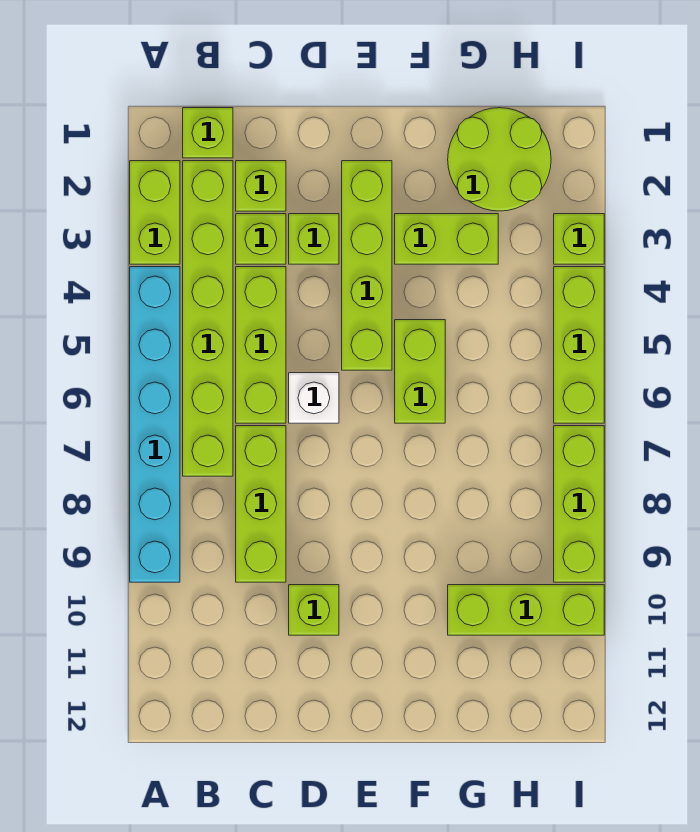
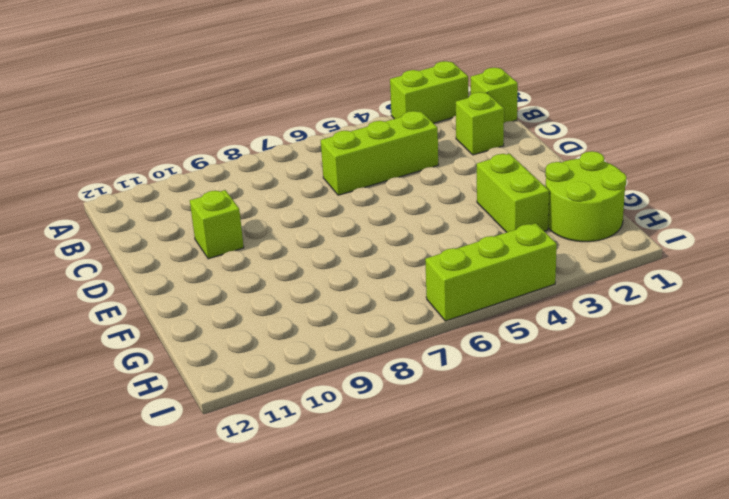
none -> cyan 1x6 brick [130,267,180,582]
none -> lime 1x6 brick [183,161,233,476]
none -> lime 1x1 brick [236,214,286,264]

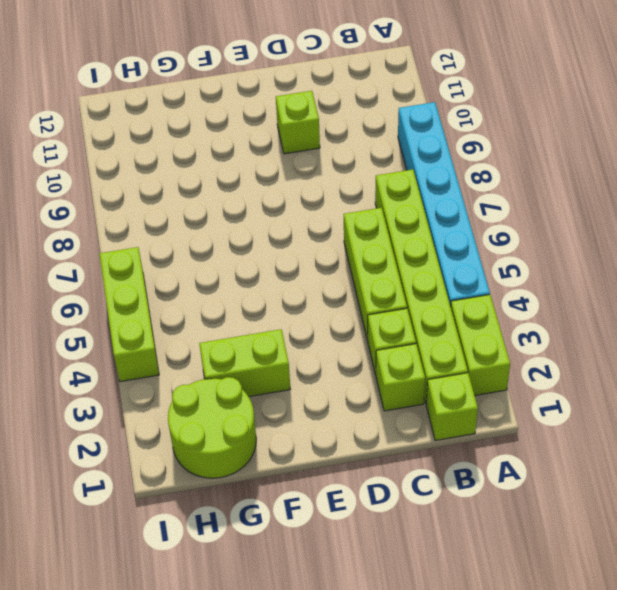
none -> lime 1x3 brick [236,426,286,582]
none -> lime 1x1 brick [289,214,339,264]
none -> white 1x1 brick [289,373,339,423]

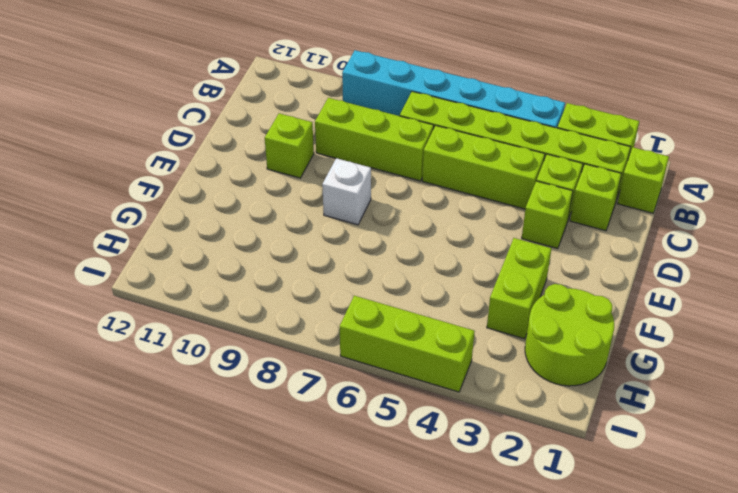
white 1x1 brick [322,158,371,225] -> white 1x1 brick moved to [289,373,339,423]
none -> lime 1x4 brick [342,161,392,370]
none -> lime 1x2 brick [395,320,445,423]
none -> lime 1x3 brick [448,585,604,635]

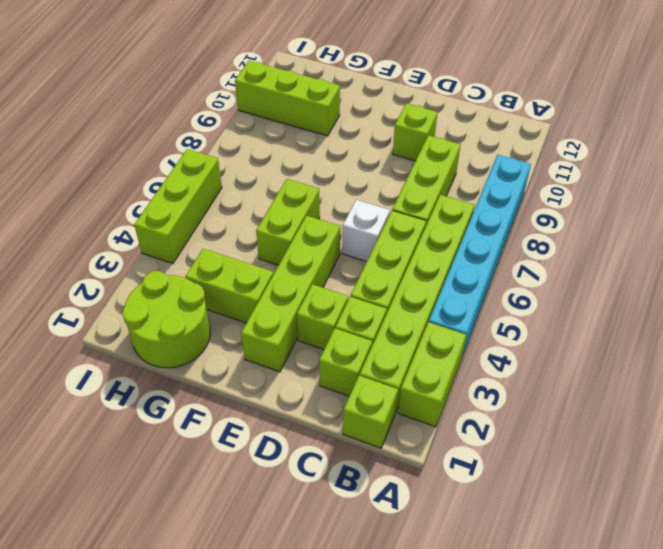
none -> lime 1x1 brick [554,214,604,264]
none -> lime 1x3 brick [554,426,604,582]

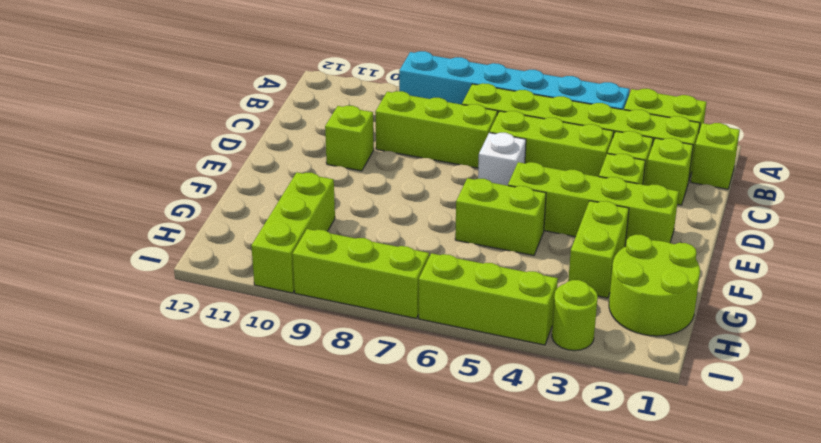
lime 1x1 round brick [552,280,598,351] -> lime 1x1 brick [554,214,604,264]

